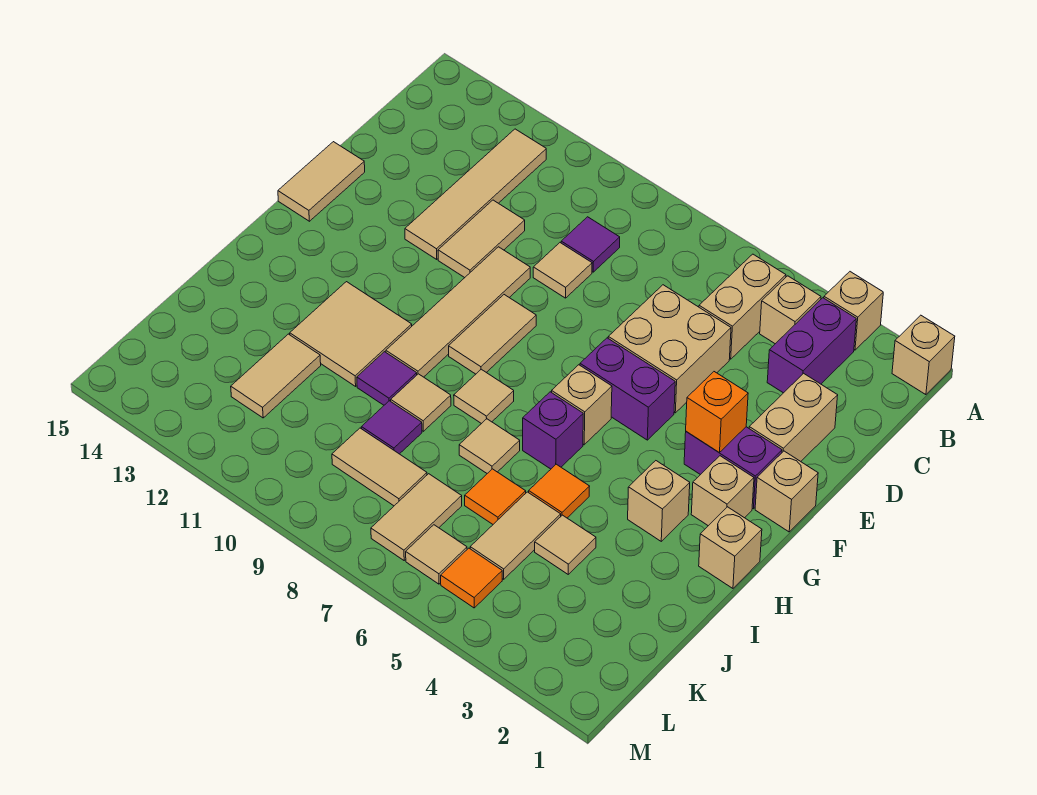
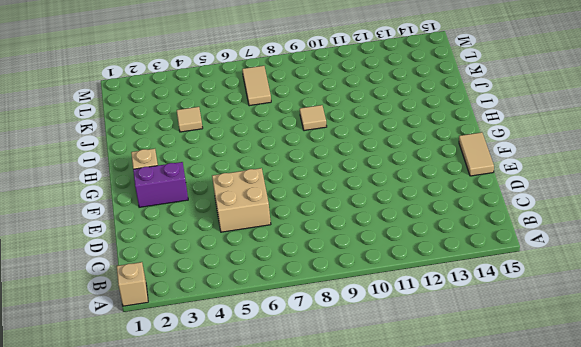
none -> tan 1x1 brick [824,272,883,350]
none -> purple 1x2 brick [767,298,856,393]
none -> tan 1x1 brick [760,276,821,344]
none -> tan 1x2 brick [699,254,786,359]

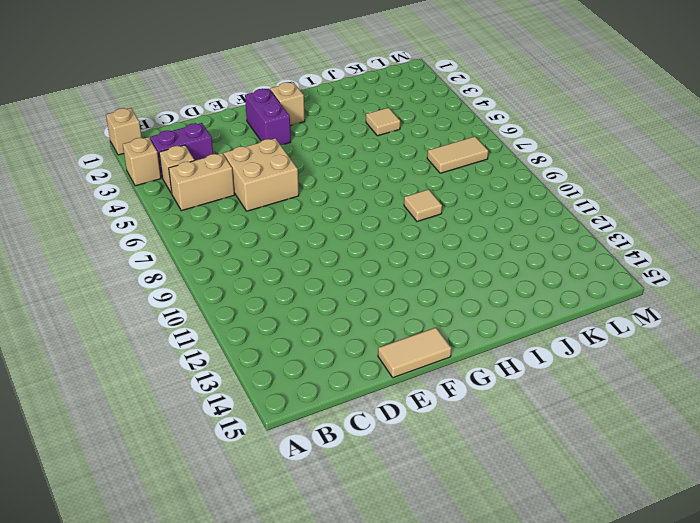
none -> tan 1x4 tile [405,129,546,259]
none -> purple 1x1 tile [561,217,620,272]
none -> tan 1x2 brick [749,373,838,461]
none -> tan 1x1 tile [533,243,592,298]

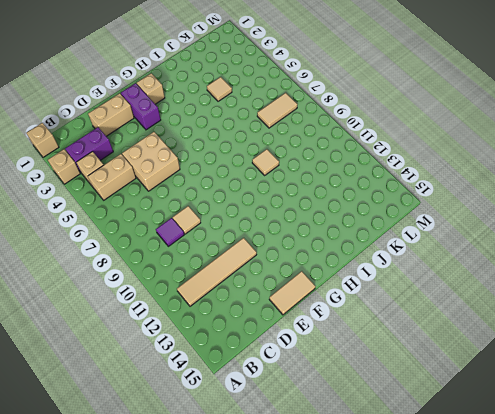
none -> tan 1x2 tile [438,200,525,278]
none -> tan 1x4 tile [386,247,530,377]
none -> tan 1x1 brick [755,451,818,532]
none -> purple 1x2 brick [580,338,675,440]

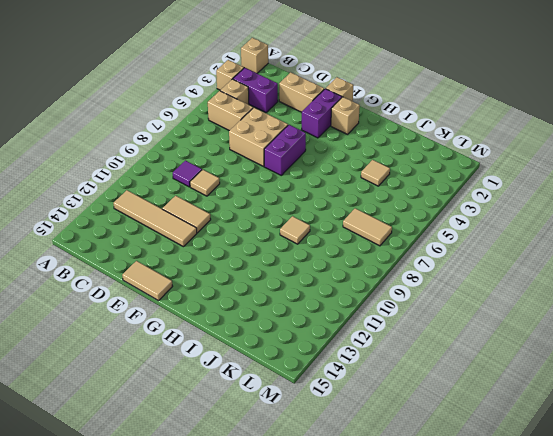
none -> tan 1x4 tile [386,247,530,377]
none -> tan 1x2 tile [449,295,536,374]
none -> tan 1x1 brick [552,365,612,445]
none -> tan 1x1 brick [699,507,762,588]

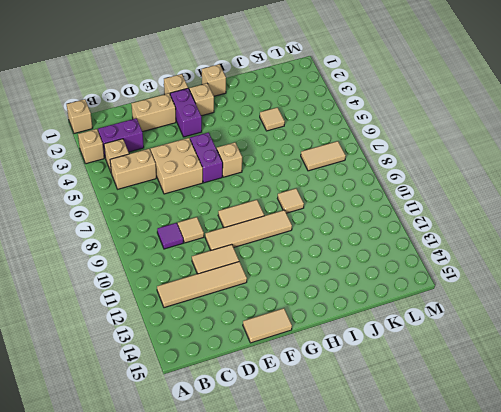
none -> tan 1x1 brick [628,461,690,541]
none -> purple 1x1 brick [523,392,583,469]
none -> tan 1x1 tile [454,369,514,424]
none -> tan 2x2 tile [290,282,412,386]

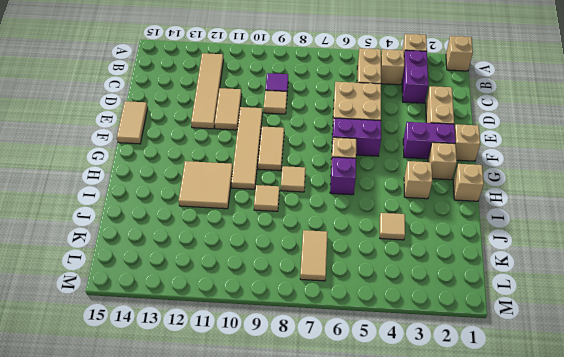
none -> orange 1x1 tile [529,464,590,518]
none -> tan 1x1 tile [459,419,520,473]
none -> purple 1x1 tile [357,352,417,405]
none -> tan 1x2 tile [470,492,561,579]

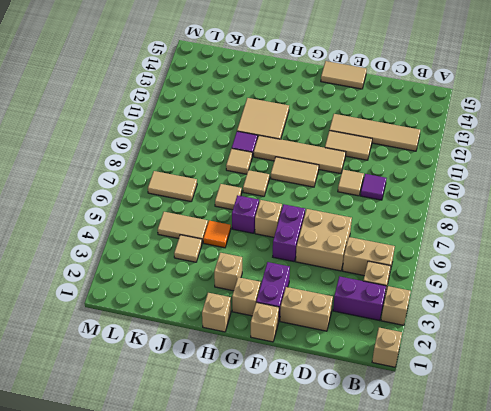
none -> orange 1x1 tile [465,469,526,524]
none -> purple 1x1 tile [361,401,422,454]
none -> tan 1x2 tile [231,334,321,418]
none -> tan 1x2 tile [332,428,427,506]

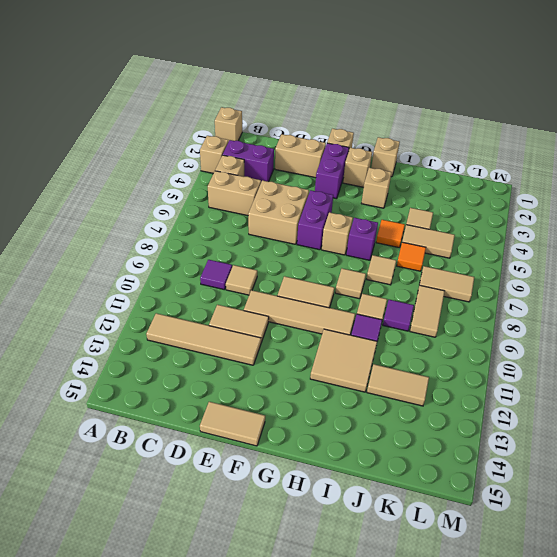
none -> orange 1x1 tile [441,548,502,608]
none -> tan 1x1 tile [406,525,467,584]
none -> orange 1x1 brick [686,372,748,453]

